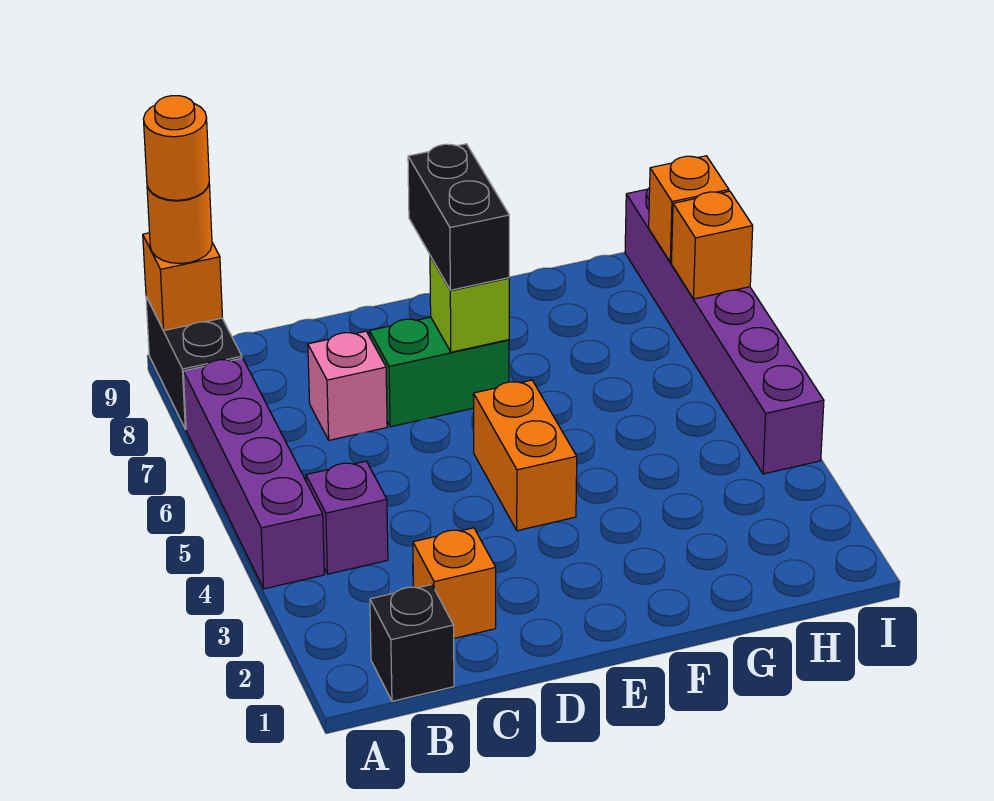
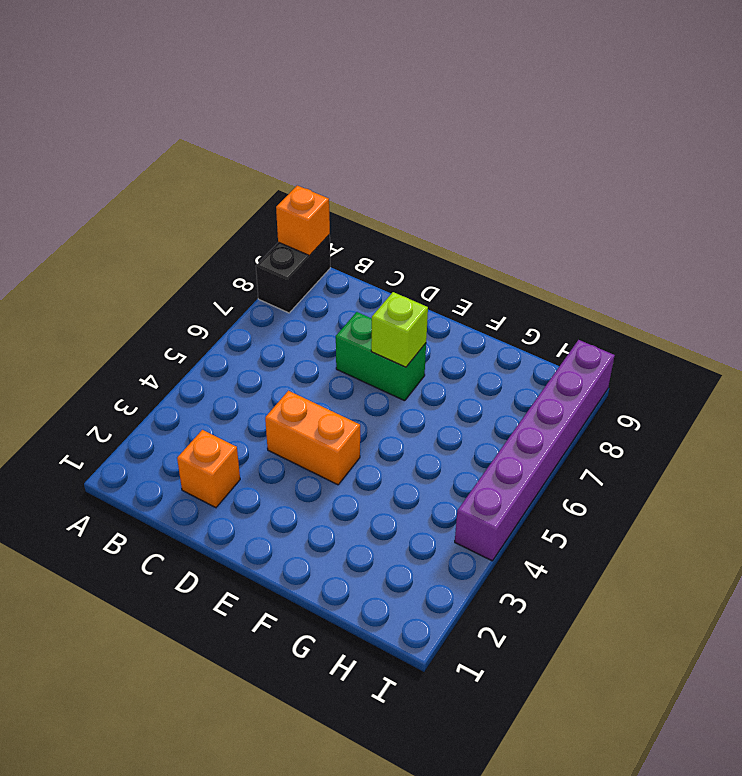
orange 1x2 brick [265,391,360,485] -> orange 1x2 brick turned to [473,380,577,531]
none -> purple 1x4 brick [183,358,324,589]
none -> black 1x1 brick [370,585,454,701]
none -> purple 1x1 brick [306,461,388,574]

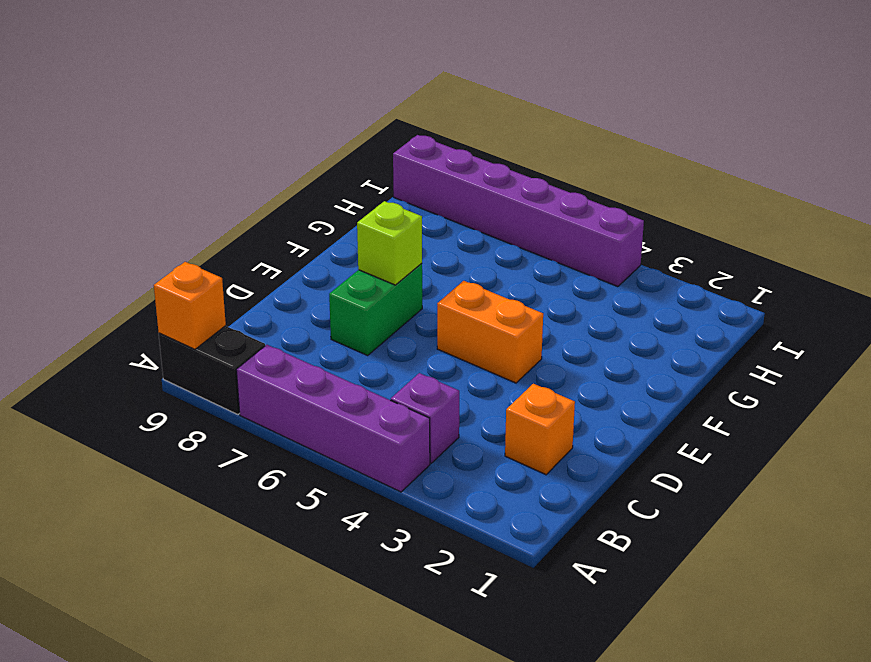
none -> black 1x1 brick [370,585,454,701]
none -> pink 1x1 brick [308,331,387,440]
none -> orange 1x1 brick [671,191,753,299]

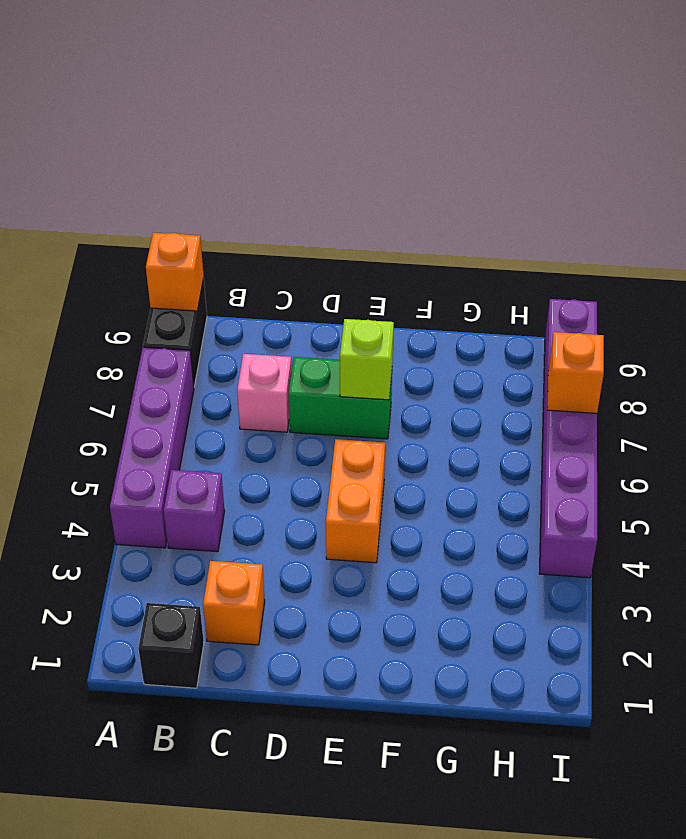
none -> orange 1x1 brick [649,156,729,262]
none -> orange 1x1 round brick [147,184,212,264]
none -> black 1x2 brick [408,144,509,290]

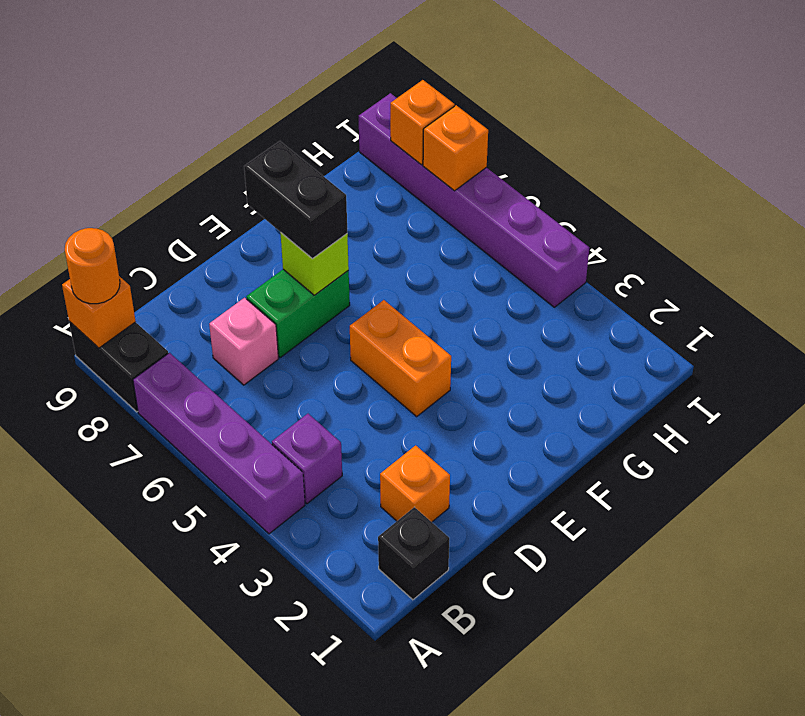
none -> orange 1x1 round brick [144,96,209,200]

